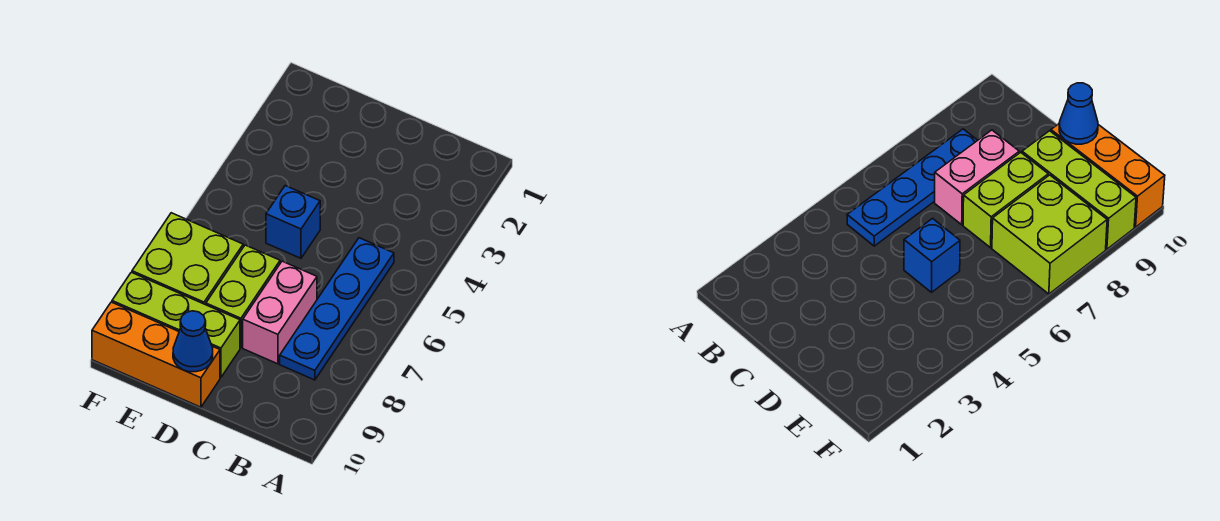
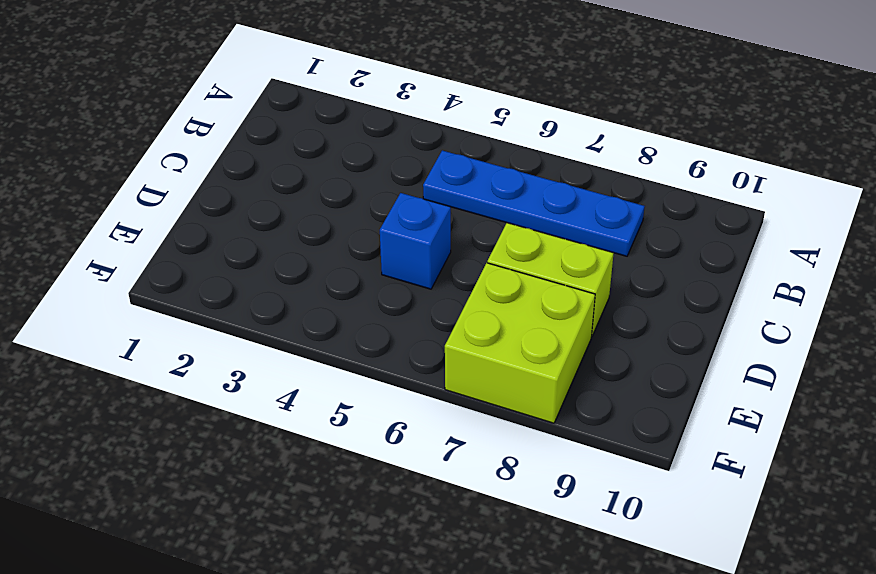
none -> pink 1x2 brick [243,261,317,364]
none -> lime 1x3 brick [112,272,240,377]

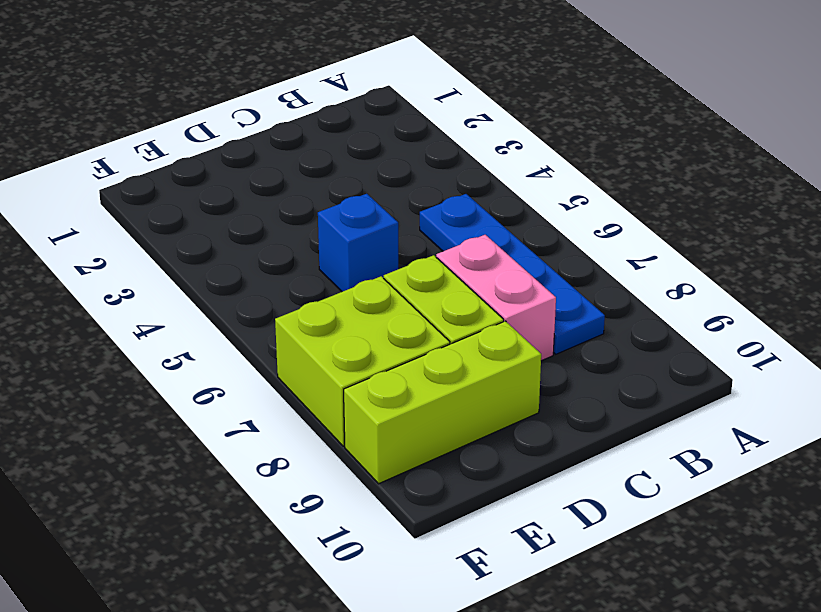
none -> orange 1x3 brick [92,302,220,407]
none -> blue 1x1 cone [173,311,213,372]

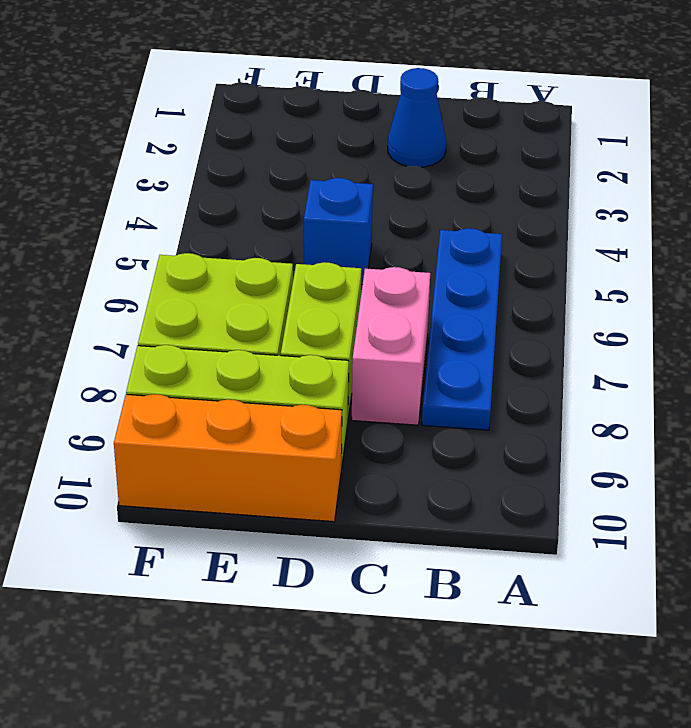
blue 1x1 cone [388,68,446,167] -> blue 1x1 cone moved to [173,311,213,372]

